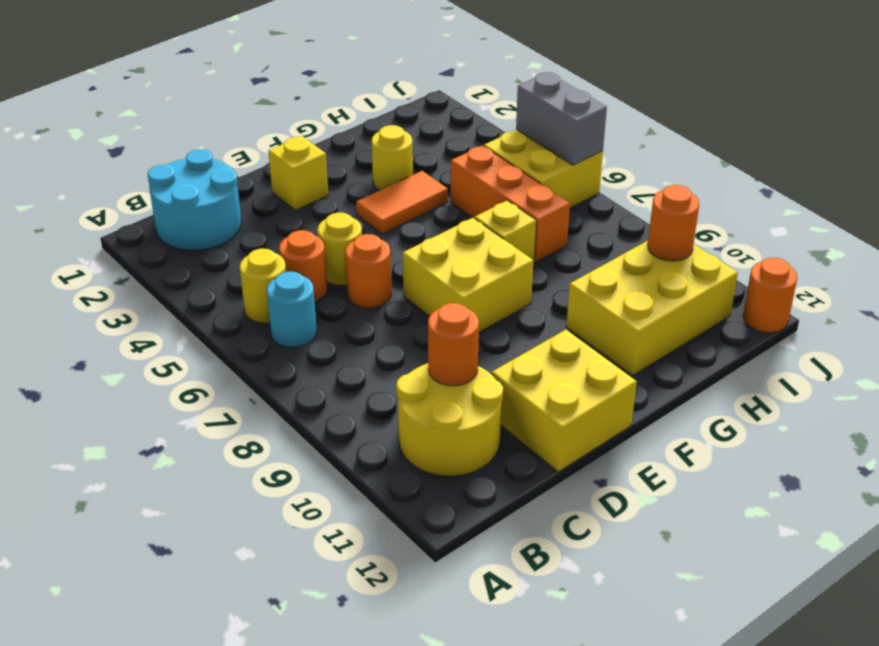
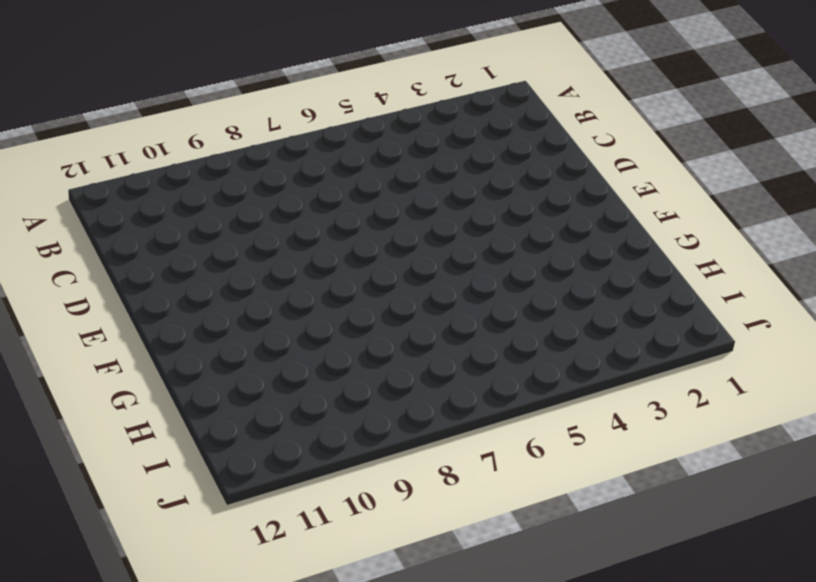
none -> cyan 2x2 round brick [148,149,241,250]
none -> yellow 1x1 round brick [240,249,286,323]
none -> cyan 1x1 round brick [267,272,317,347]

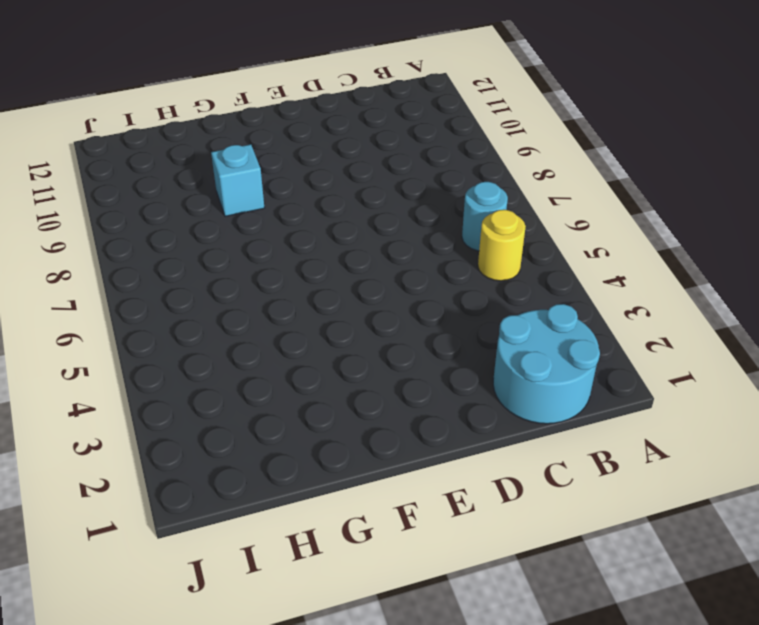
cyan 1x1 brick [211,144,264,216] -> none
none -> yellow 2x2 round brick [396,363,503,476]
none -> orange 1x1 round brick [279,230,327,302]
none -> yellow 1x1 round brick [317,213,362,285]

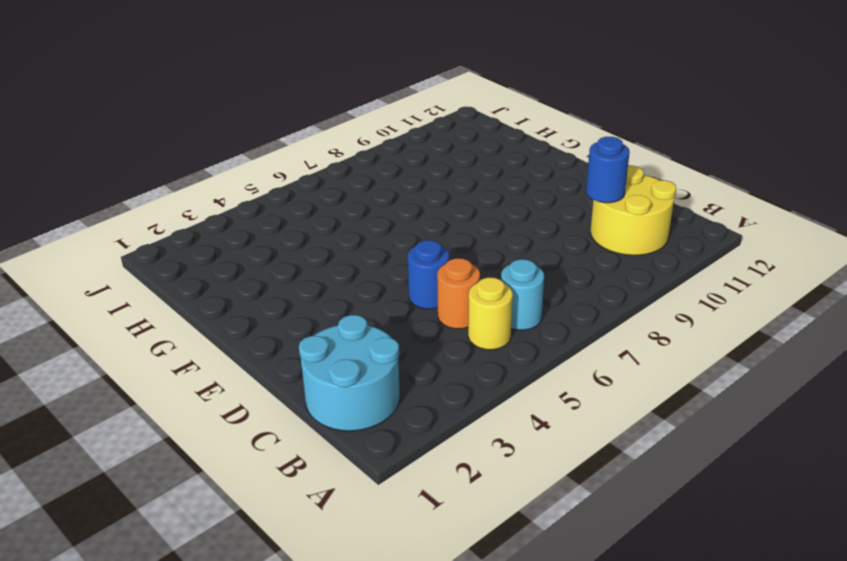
blue 1x1 round brick [586,137,630,203] -> orange 1x1 round brick [428,303,479,386]
blue 1x1 round brick [408,240,449,309] -> yellow 1x1 round brick [317,213,362,285]
none -> orange 1x1 round brick [345,234,392,308]
none -> yellow 2x2 brick [492,330,637,472]
none -> yellow 1x1 brick [268,136,328,210]

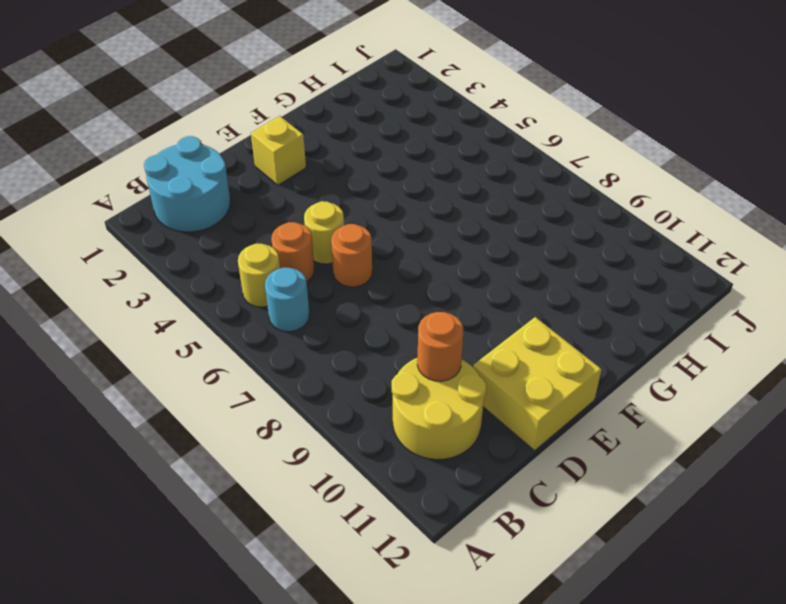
none -> yellow 2x2 brick [403,218,533,332]
none -> orange 1x2 tile [356,171,448,234]
none -> yellow 1x1 round brick [372,125,413,190]

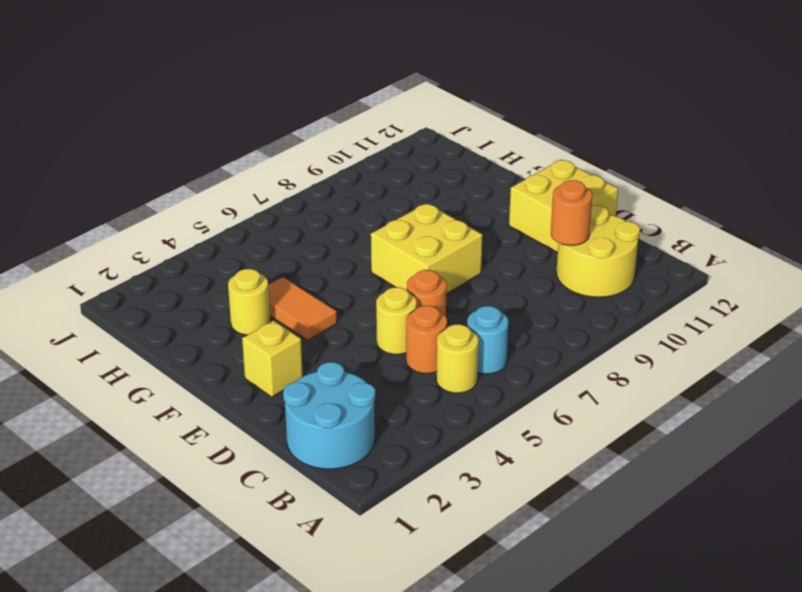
none -> yellow 1x1 brick [475,200,536,264]
none -> yellow 2x3 brick [566,241,738,376]
none -> orange 1x3 brick [451,146,570,262]

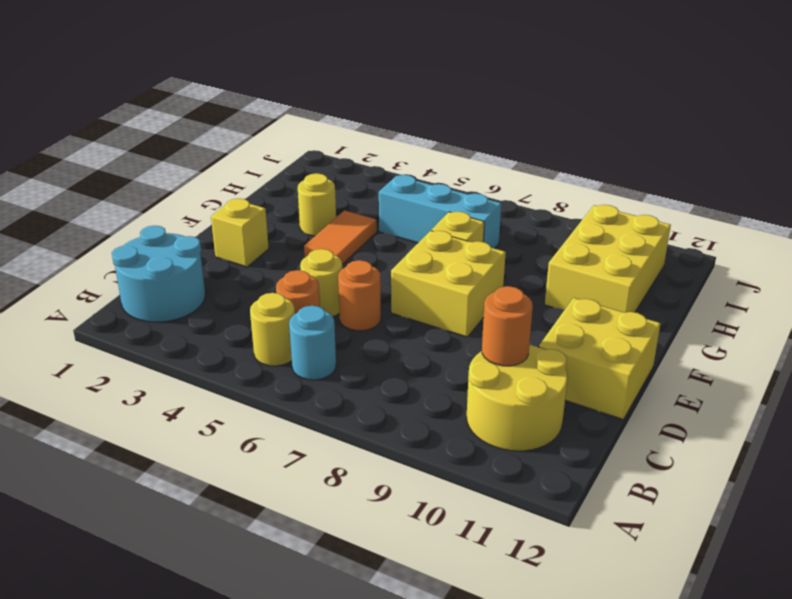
cyan 1x3 brick [379,175,501,249] -> orange 1x3 brick [451,146,570,262]
none -> yellow 2x2 brick [484,130,603,208]
none -> orange 1x1 round brick [743,258,797,333]
none -> orange 1x1 round brick [648,185,699,261]

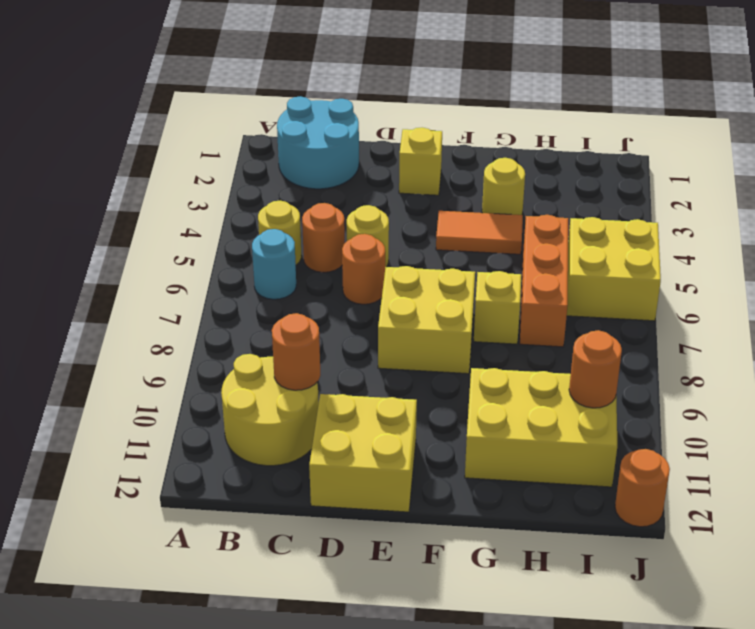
none -> grey 1x2 brick [516,72,607,165]

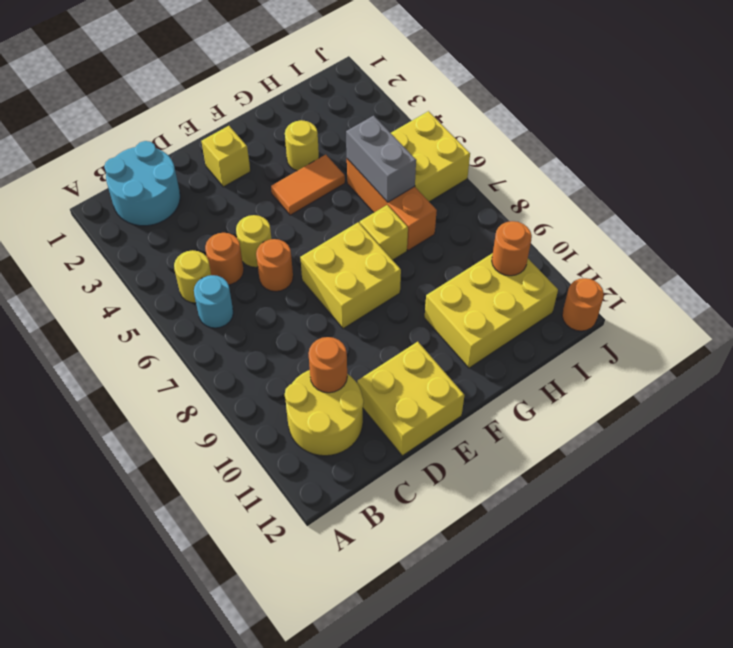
grey 1x2 brick [346,116,416,202] -> grey 1x2 brick moved to [516,72,607,165]

